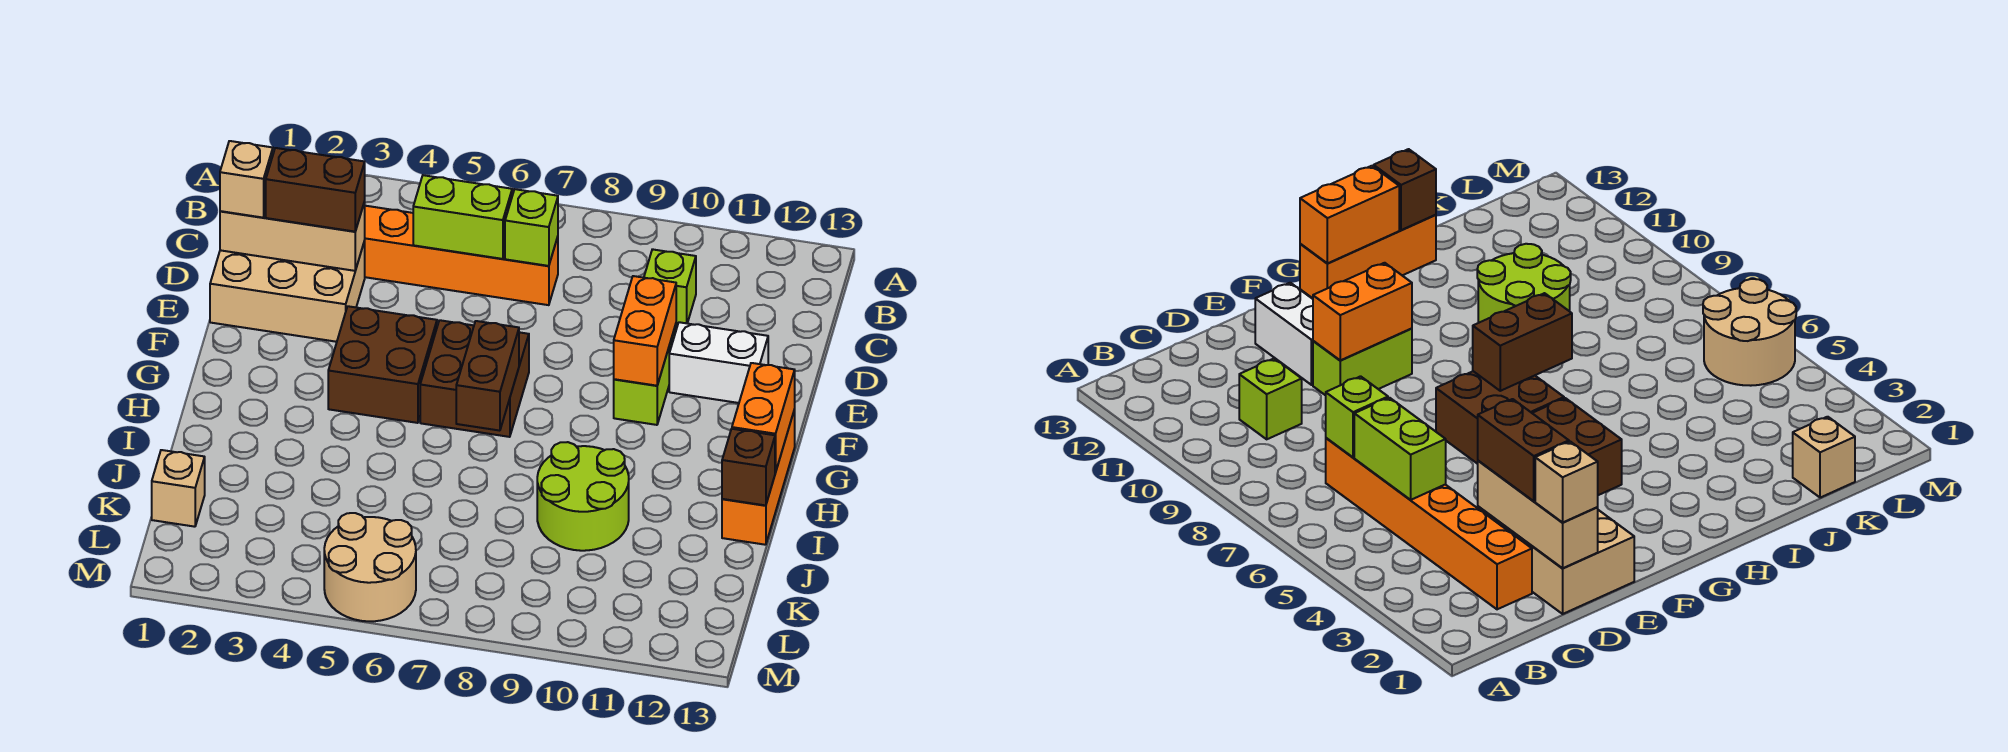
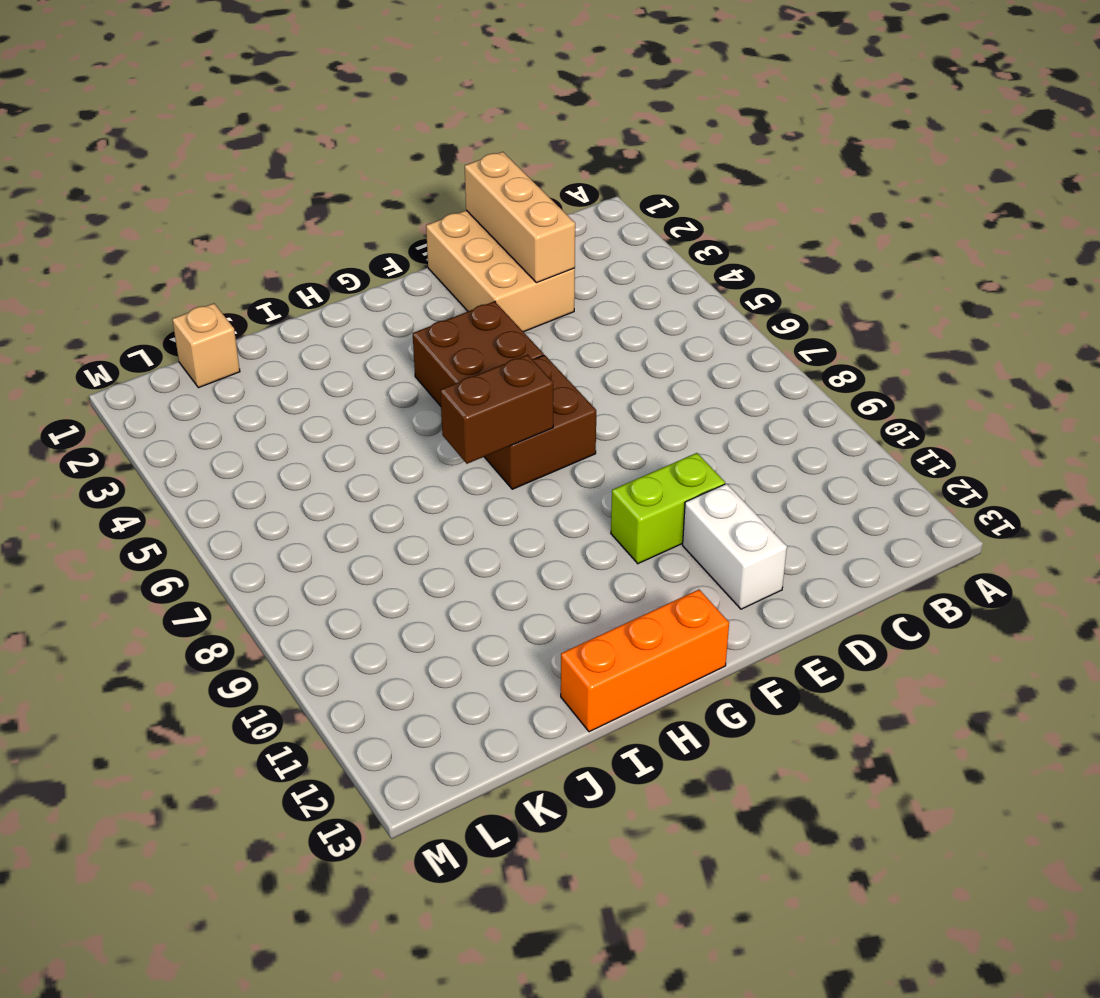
none -> orange 1x6 brick [365,206,558,305]
none -> lime 1x1 brick [644,249,696,325]
none -> lime 2x2 round brick [537,442,629,551]

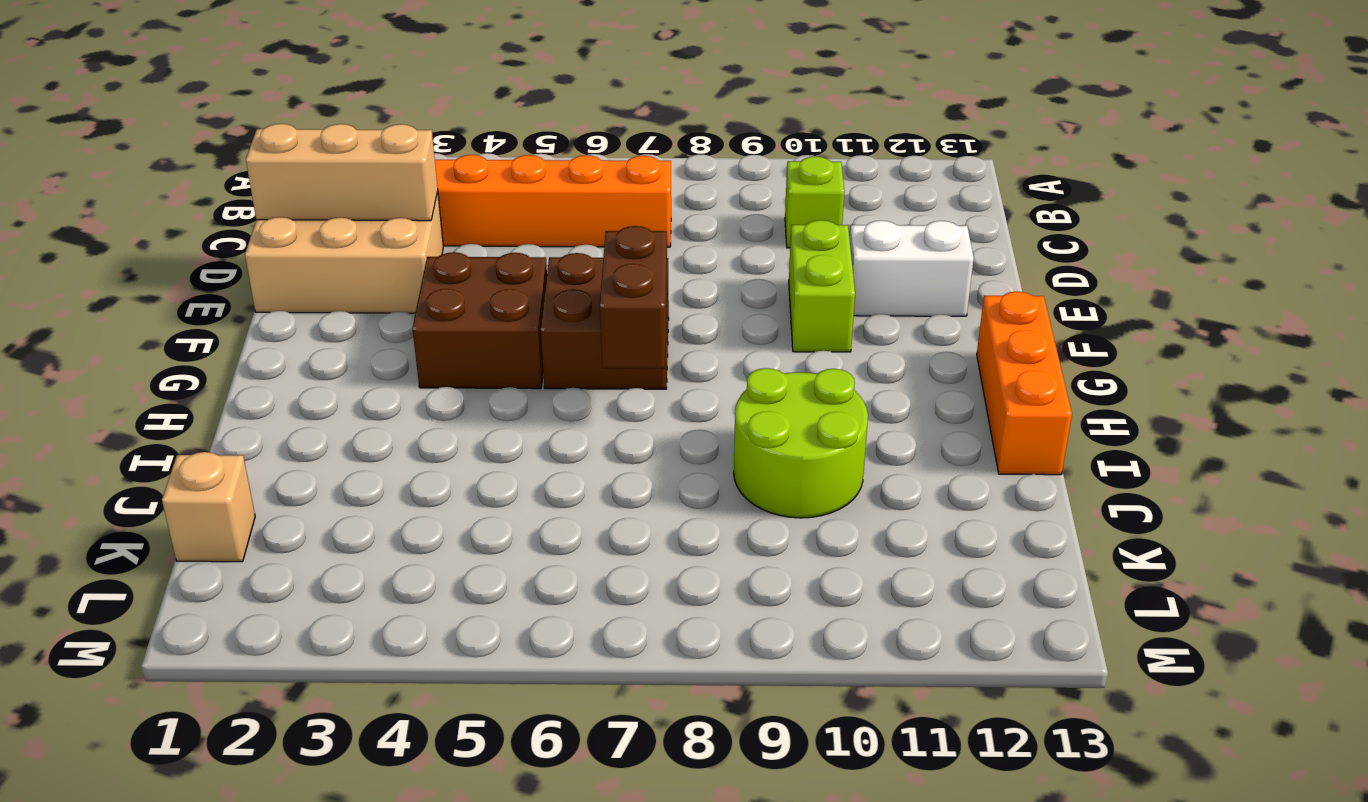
none -> tan 2x2 round brick [324,513,416,621]
none -> lime 1x2 brick [413,175,512,259]
none -> lime 1x1 brick [505,189,558,266]

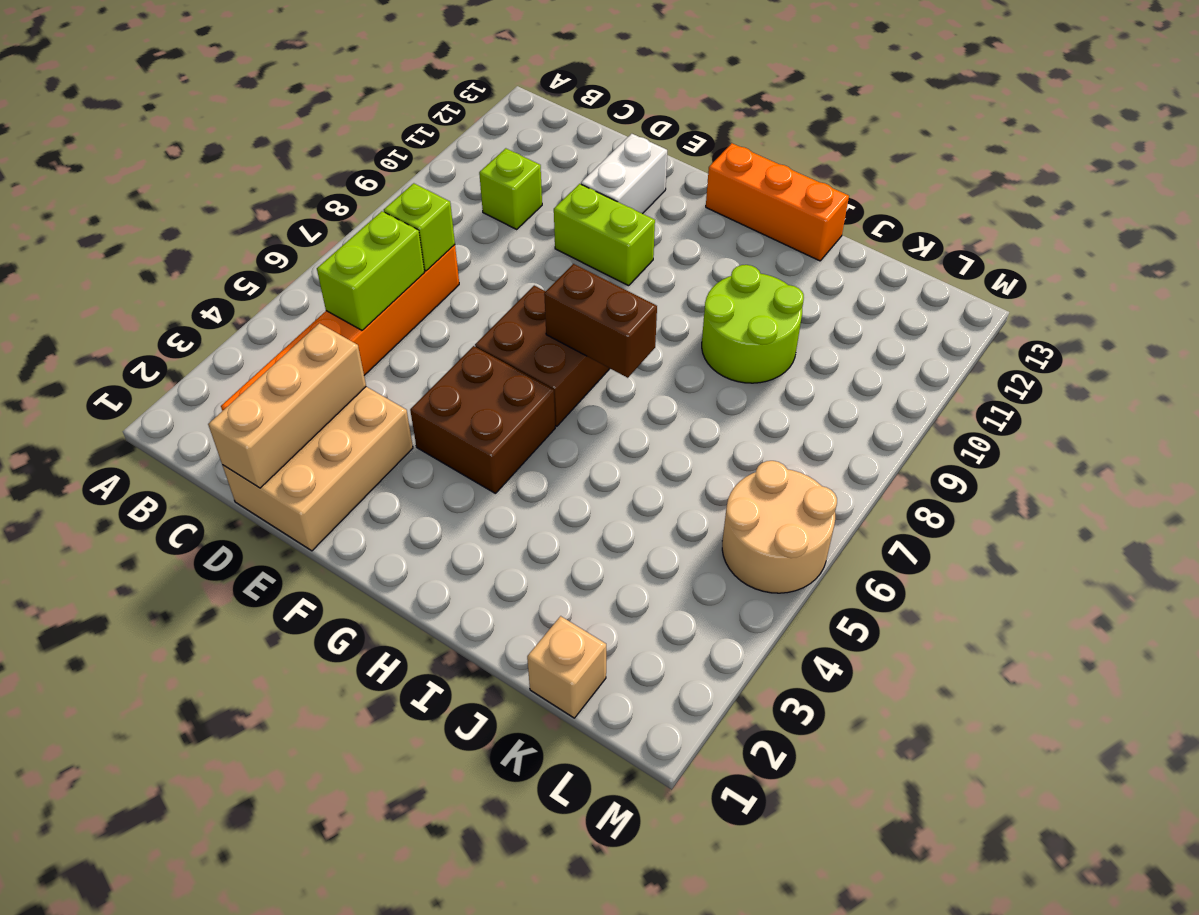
none -> orange 1x2 brick [614,276,676,386]
none -> orange 1x2 brick [732,363,795,473]
none -> brown 1x1 brick [722,429,775,505]

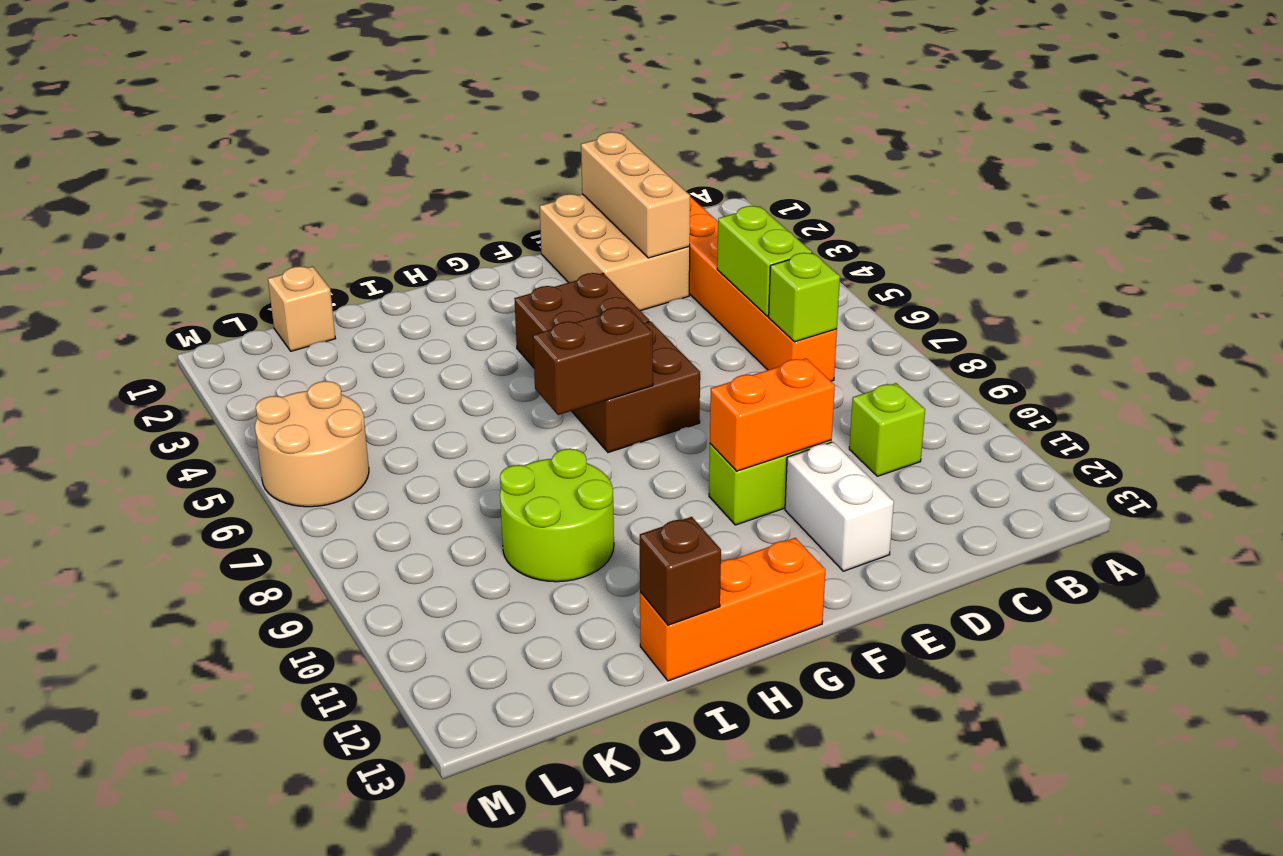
none -> orange 1x2 brick [732,363,795,473]
none -> tan 1x1 brick [220,141,273,218]
none -> brown 1x2 brick [266,148,365,232]

